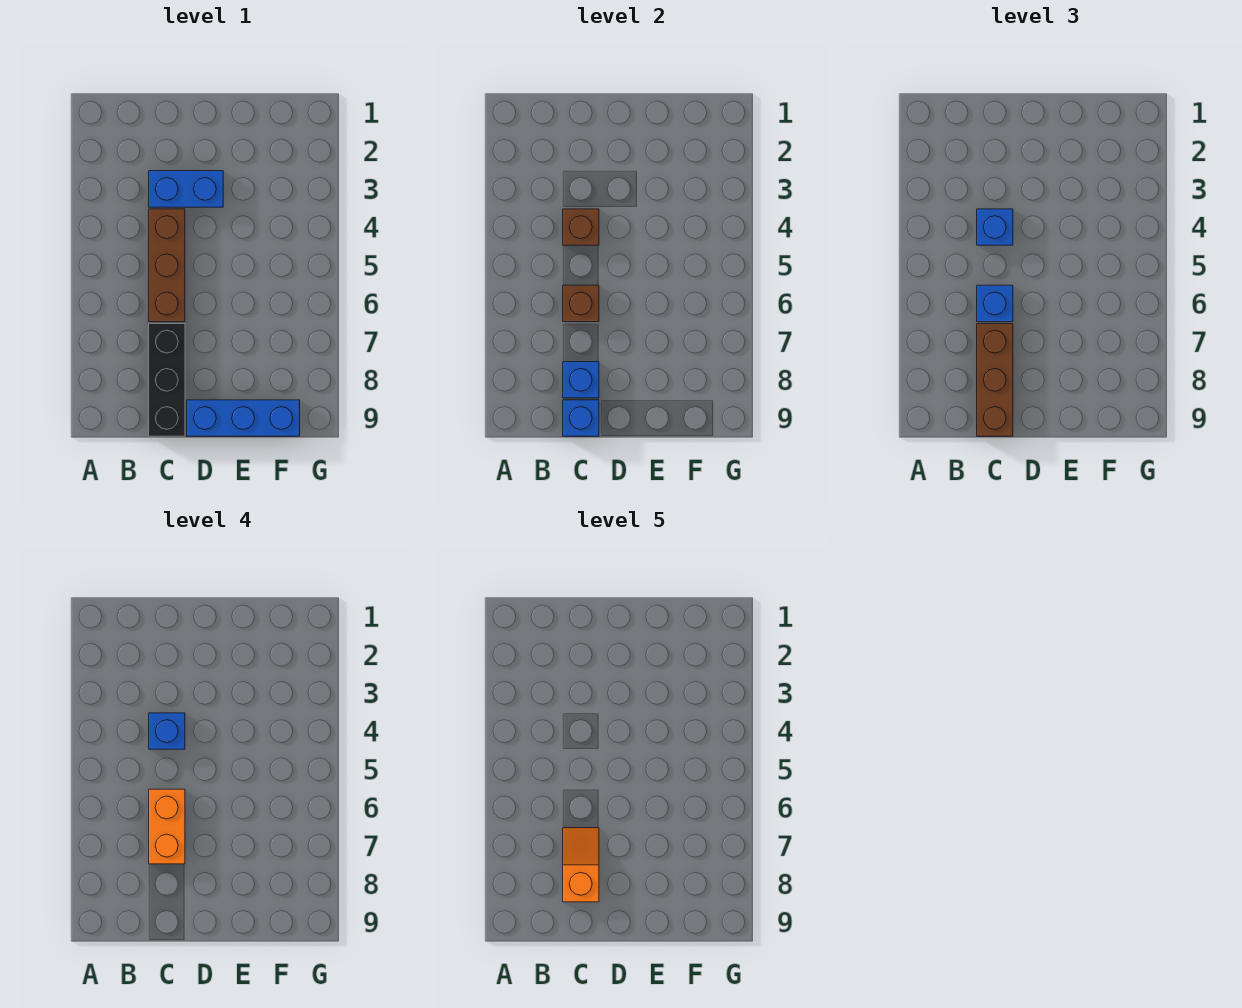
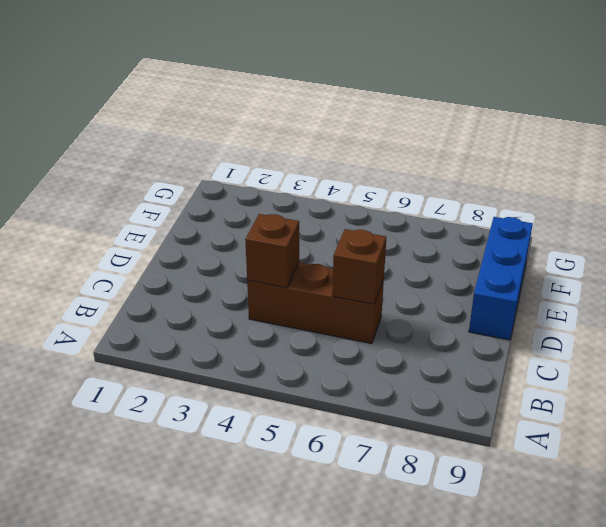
none -> blue 1x2 brick [149,171,223,207]
none -> black 1x3 brick [149,324,185,436]
none -> blue 1x1 brick [563,362,599,398]

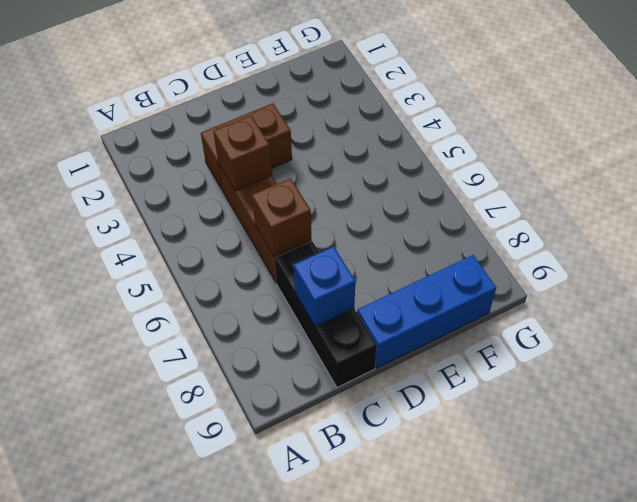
brown 1x2 brick [201,103,292,189] -> blue 1x2 brick [149,171,223,207]
none -> blue 1x1 brick [563,400,599,436]
none -> blue 1x1 brick [977,209,1013,245]
none -> blue 1x1 brick [977,285,1013,322]

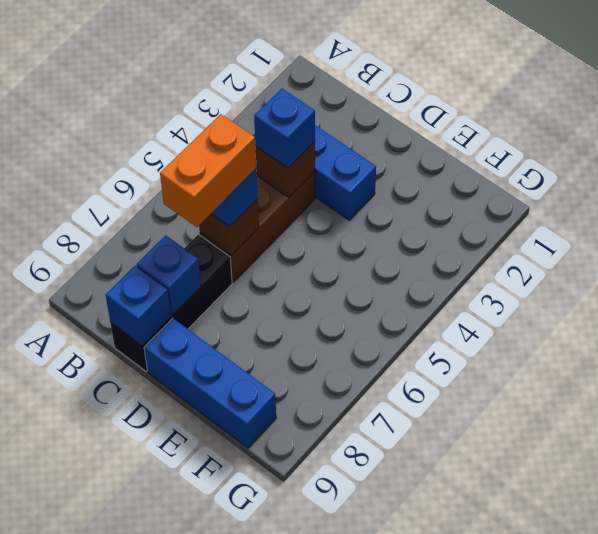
none -> brown 1x3 brick [977,324,1013,436]
none -> blue 1x1 brick [149,713,185,749]
none -> orange 1x2 slope [563,828,599,902]

